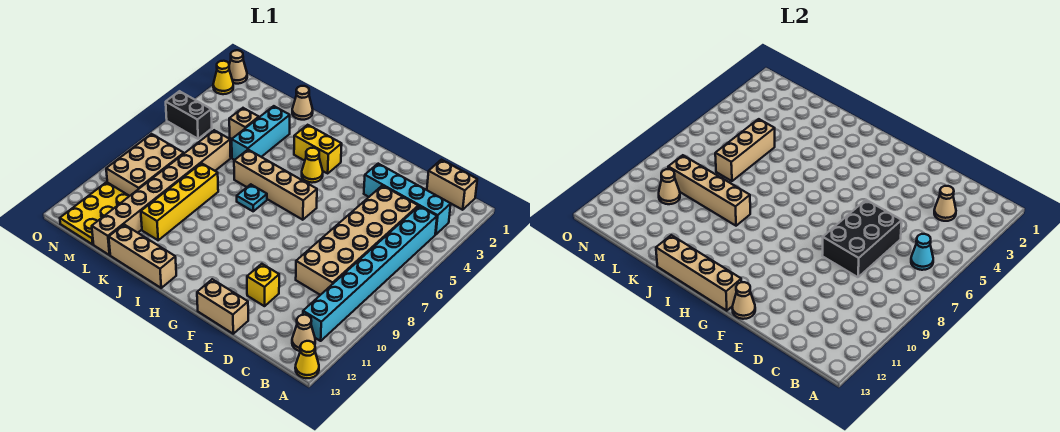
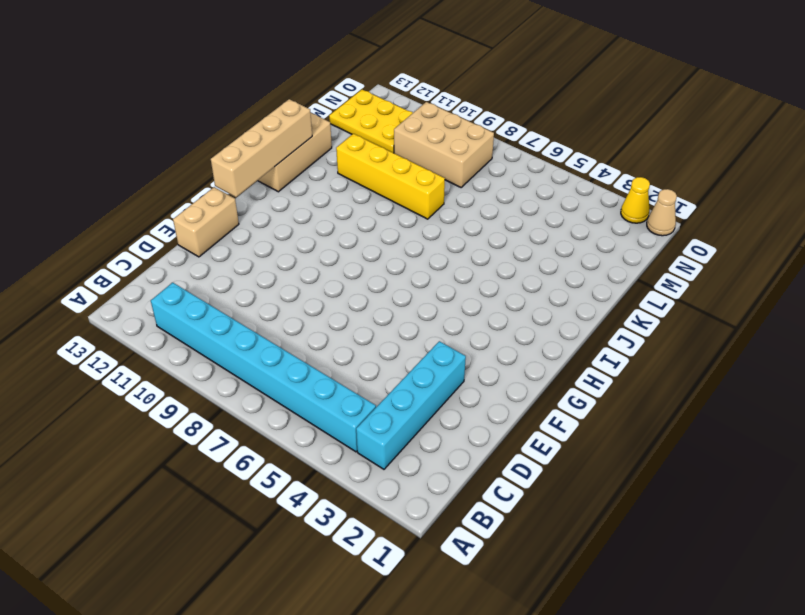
none -> yellow 1x1 cone [295,341,319,378]
none -> tan 1x2 brick [427,160,477,210]
none -> tan 1x1 cone [292,315,315,351]
none -> tan 2x6 brick [296,186,418,295]

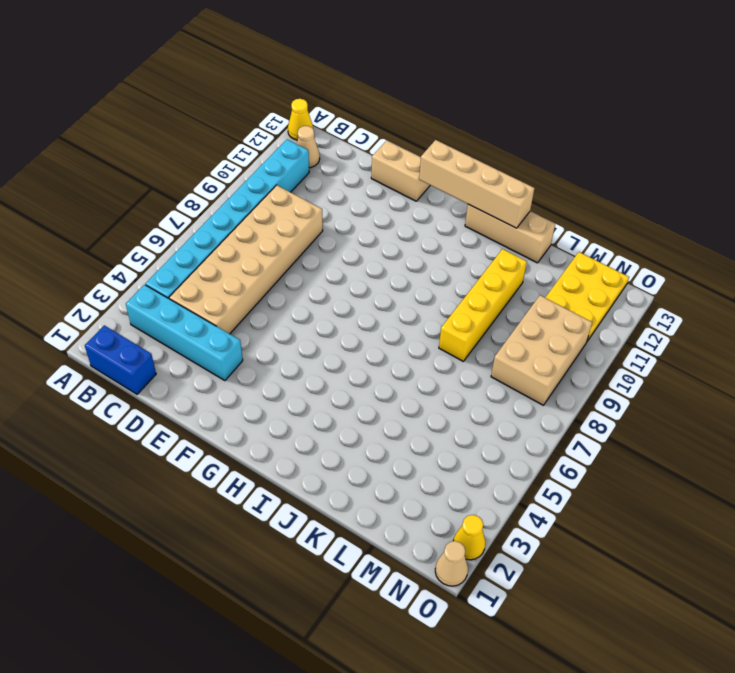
blue 1x2 brick [85,325,156,394] -> tan 1x2 brick [427,160,477,210]
none -> yellow 1x1 brick [247,264,279,306]
none -> tan 1x4 brick [234,150,317,220]
none -> yellow 1x2 brick [294,125,342,173]
none -> yellow 1x1 cone [302,148,323,183]

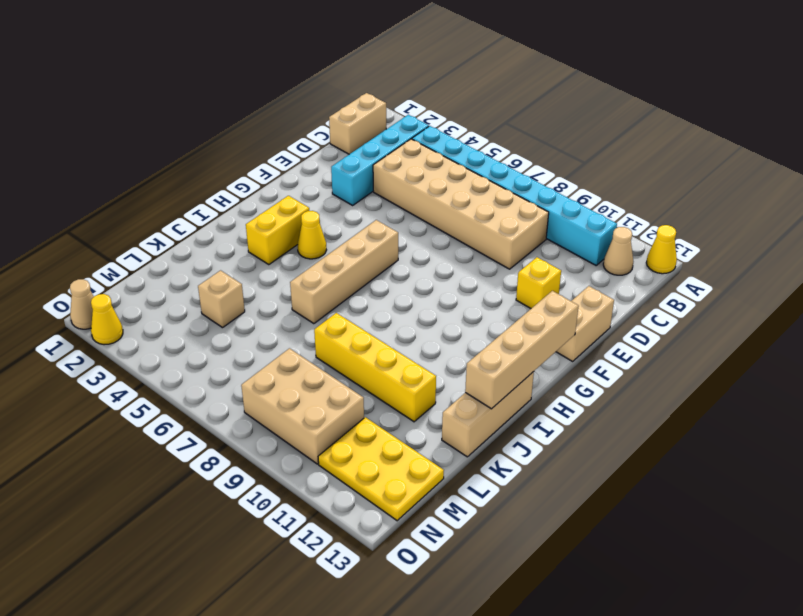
none -> cyan 1x1 plate [237,184,267,211]
none -> tan 1x1 cone [292,86,313,120]
none -> cyan 1x3 brick [232,106,290,160]
none -> tan 1x8 brick [92,130,231,255]

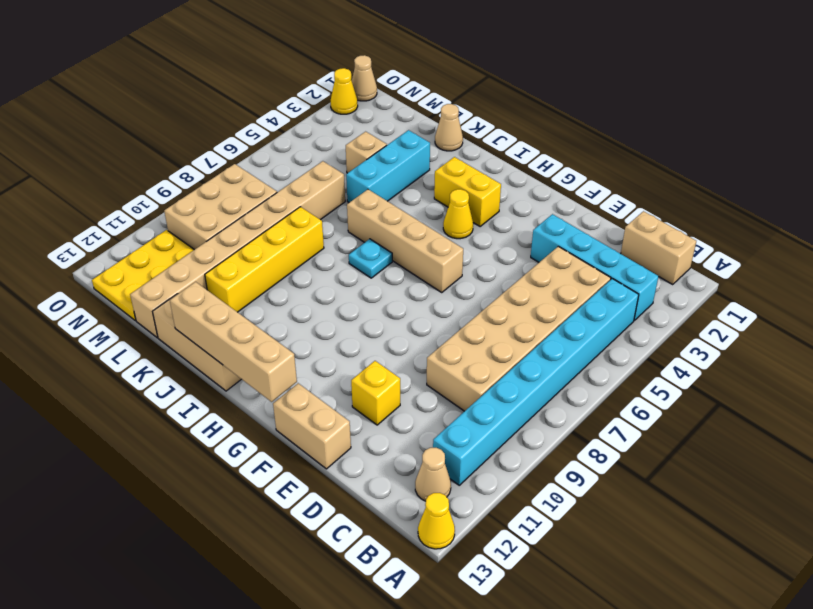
none -> black 1x2 brick [166,91,212,139]
none -> cyan 1x1 cone [911,234,933,270]
none -> tan 1x1 cone [934,186,956,221]
none -> black 2x3 brick [822,200,902,277]

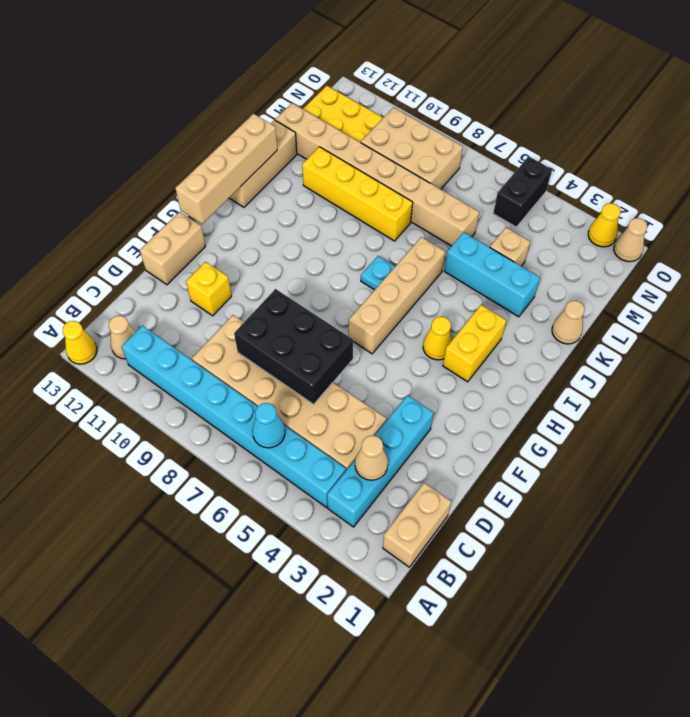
none -> tan 1x1 cone [732,282,755,319]
none -> tan 1x4 brick [668,155,750,226]
none -> tan 1x3 brick [715,119,775,181]
none -> tan 1x1 cone [659,169,680,204]

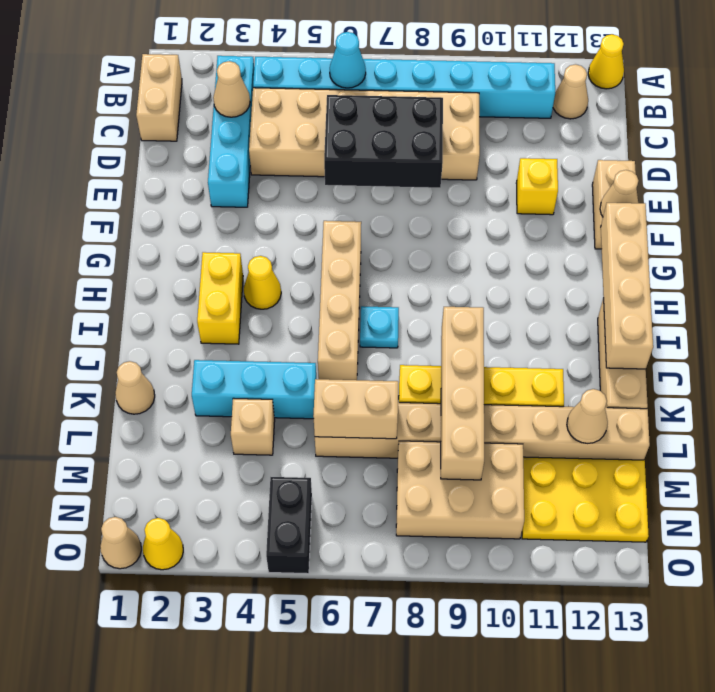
tan 1x2 brick [313,379,398,439] -> tan 1x3 brick [715,119,775,181]
tan 1x1 cone [567,389,608,444] -> tan 1x1 cone moved to [659,169,680,204]

